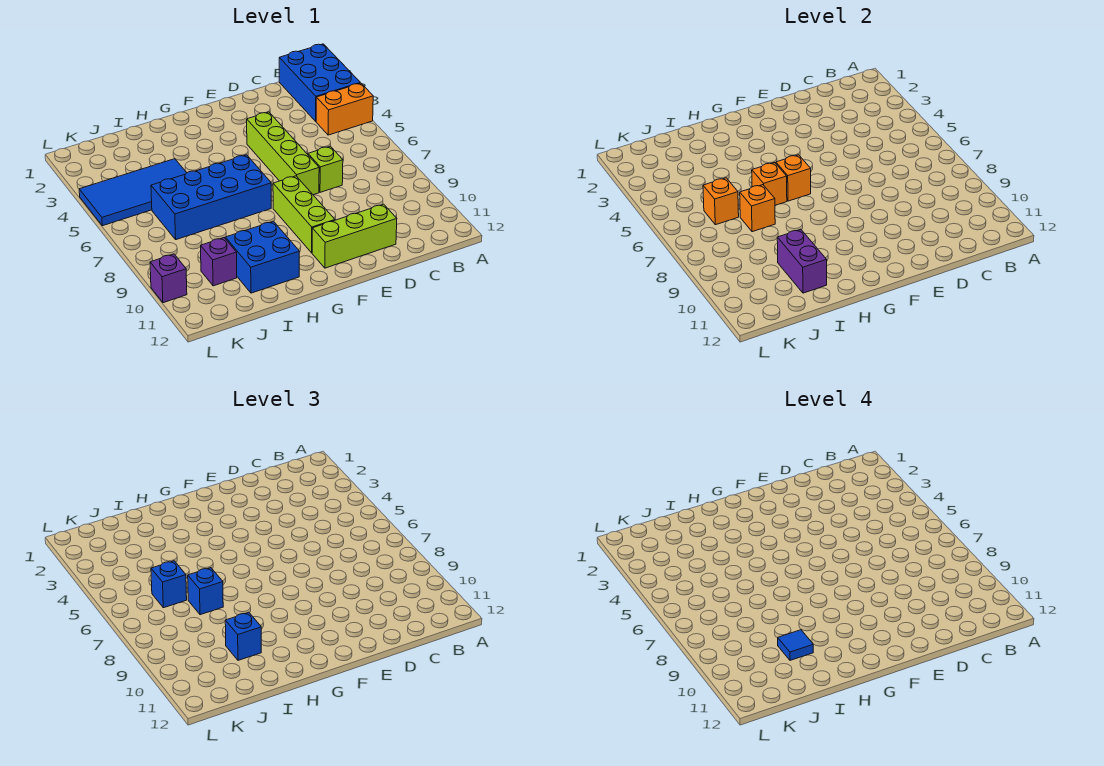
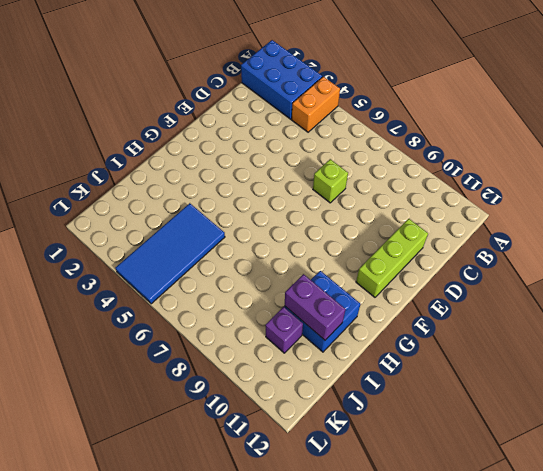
none -> lime 1x4 brick [247,112,319,195]
none -> lime 1x3 brick [273,176,335,253]
none -> blue 2x4 brick [151,155,271,240]

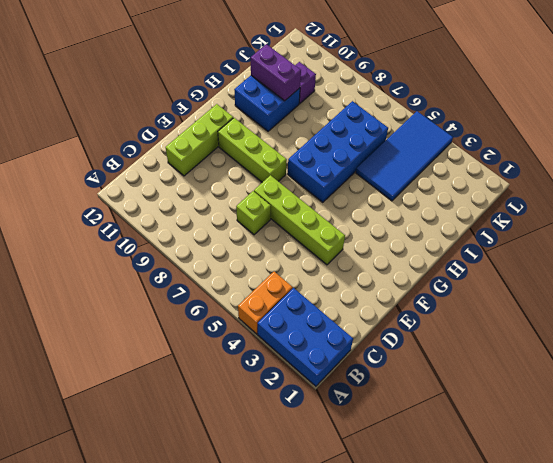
none -> purple 1x1 brick [150,254,187,303]
none -> orange 1x1 brick [776,155,811,201]
none -> orange 1x1 brick [752,162,787,205]

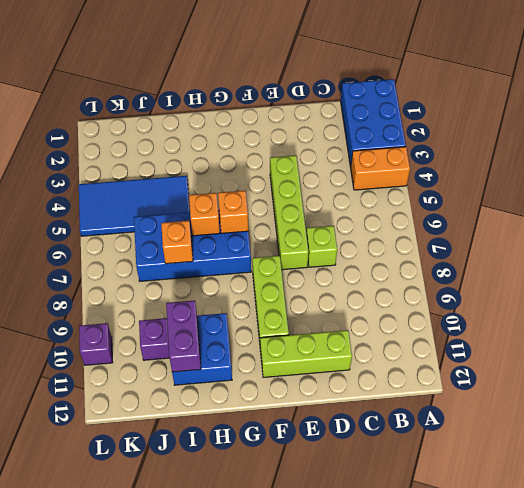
none -> orange 1x1 brick [703,178,739,225]
none -> blue 1x1 brick [188,568,223,615]
none -> blue 1x1 brick [225,612,261,660]

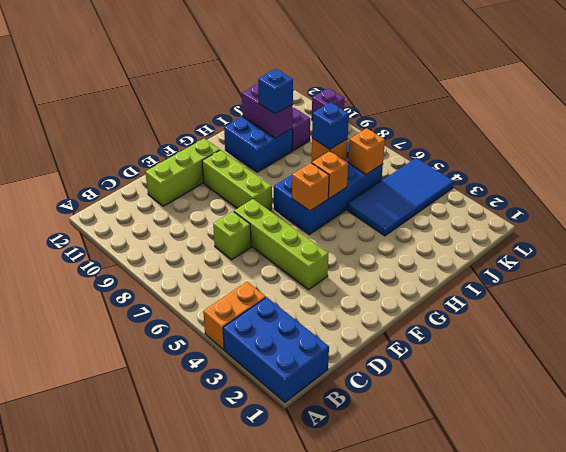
none -> blue 1x1 brick [151,561,187,608]
none -> blue 1x1 tile [778,630,813,660]

